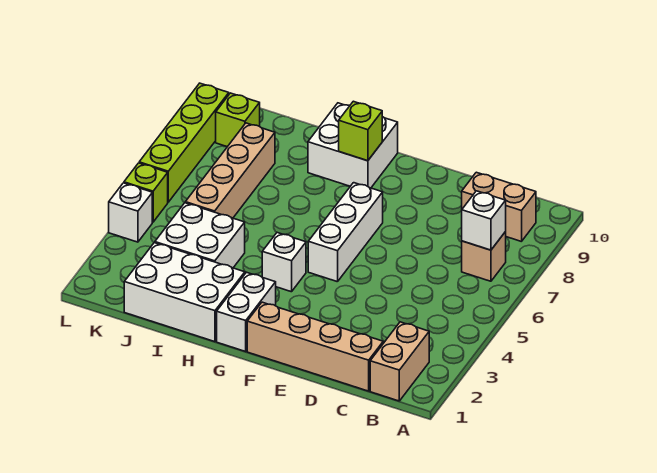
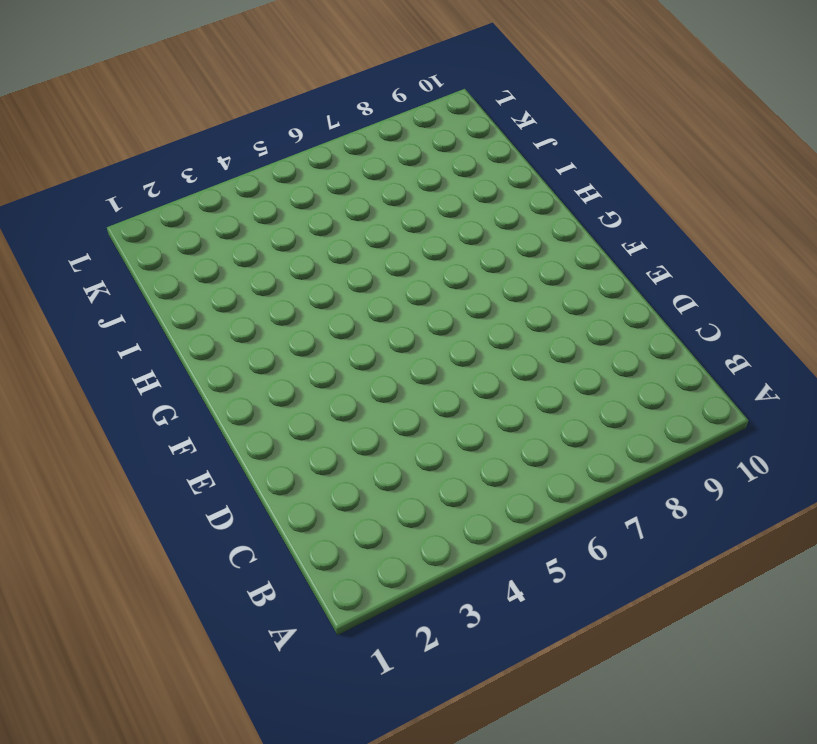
none -> tan 1x2 brick [370,322,429,401]
none -> tan 1x1 brick [462,232,506,281]
none -> tan 1x2 brick [462,172,536,242]

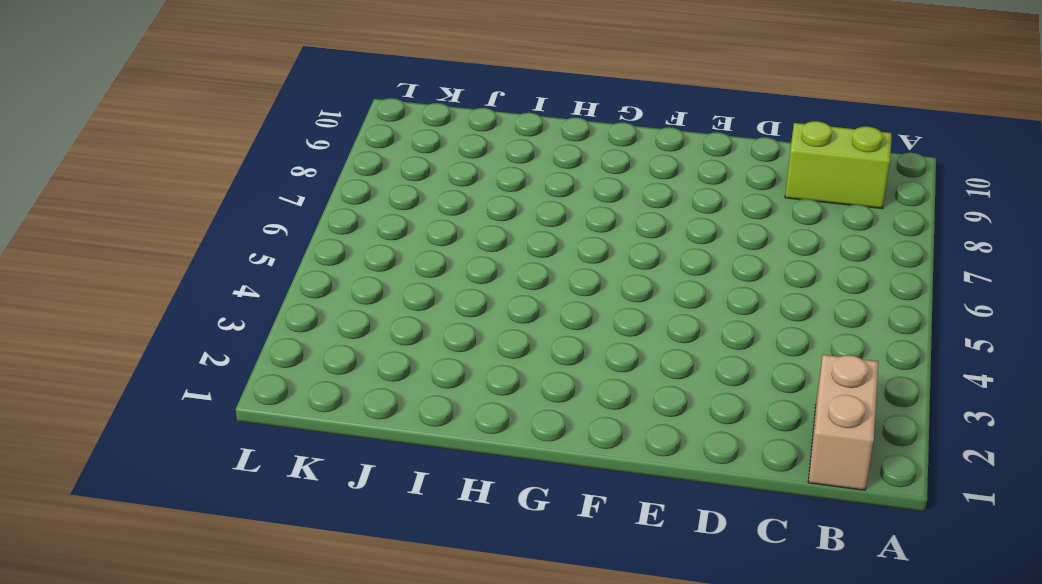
lime 1x2 brick [785,121,892,209] -> tan 1x2 brick [462,172,536,242]
none -> tan 1x1 brick [462,232,506,281]
none -> tan 1x4 brick [247,302,383,391]
none -> white 1x3 brick [308,183,383,282]

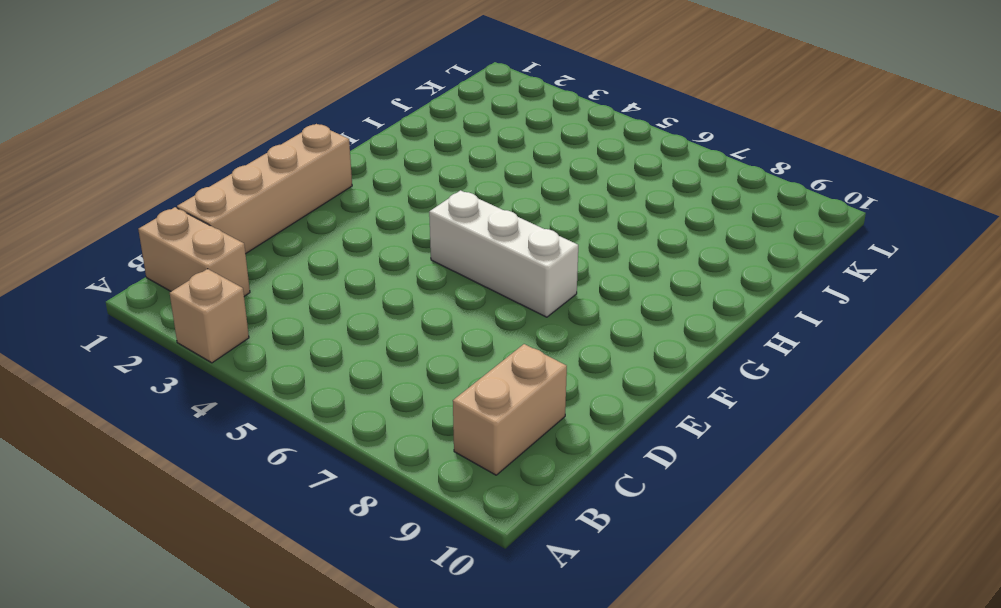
tan 1x1 brick [170,269,249,363] -> tan 1x1 brick moved to [462,232,506,281]
none -> white 1x2 brick [217,272,276,351]
none -> white 1x1 brick [262,233,306,292]
none -> white 2x2 brick [308,103,398,188]

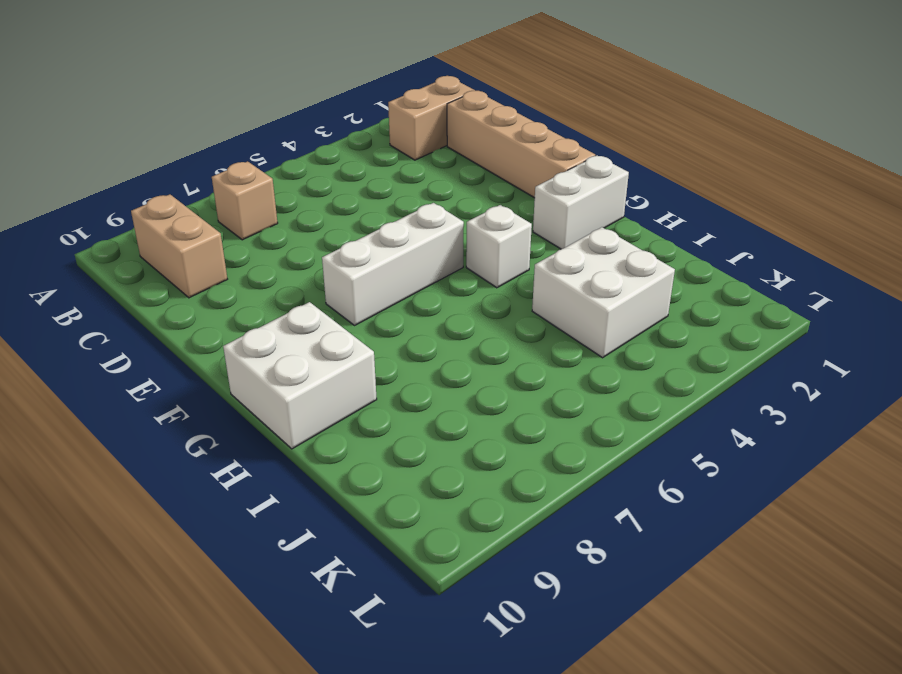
none -> white 2x3 brick [124,243,245,342]
none -> tan 1x4 brick [185,123,275,218]
none -> lime 1x1 brick [216,93,260,147]

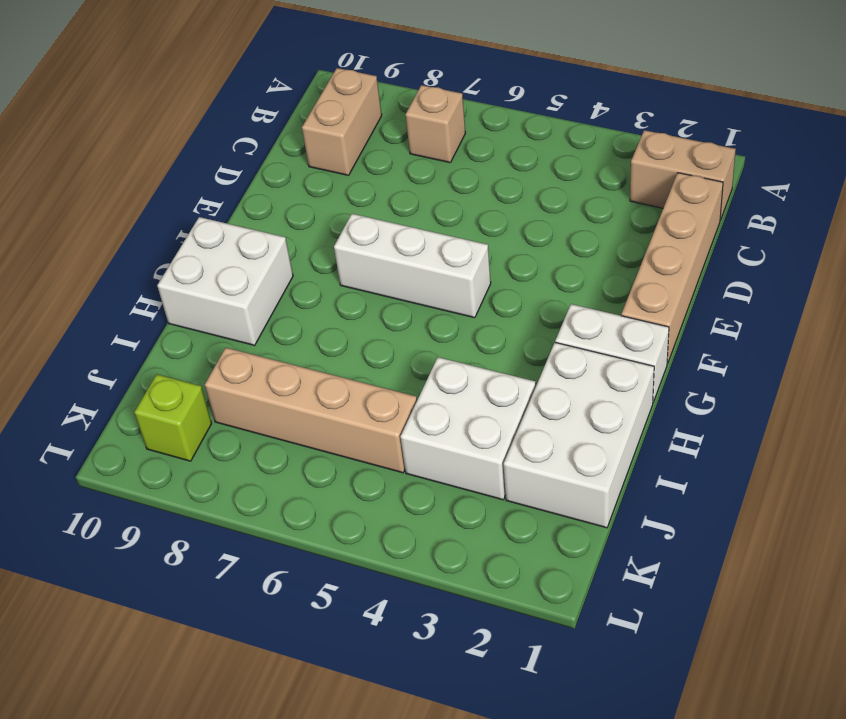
none -> white 1x1 brick [262,233,306,292]
none -> white 1x1 brick [109,183,152,242]
none -> lime 1x1 brick [124,163,168,222]

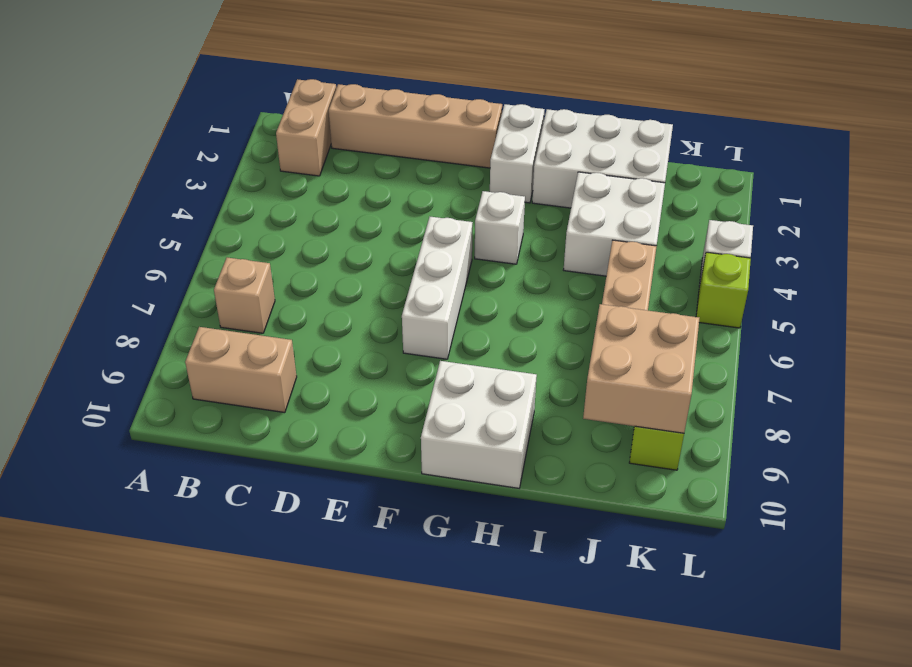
tan 2x2 brick [583,304,699,433] -> none
none -> lime 1x4 brick [139,83,229,202]
none -> white 1x1 brick [462,191,506,250]
none -> lime 1x1 brick [339,101,382,161]

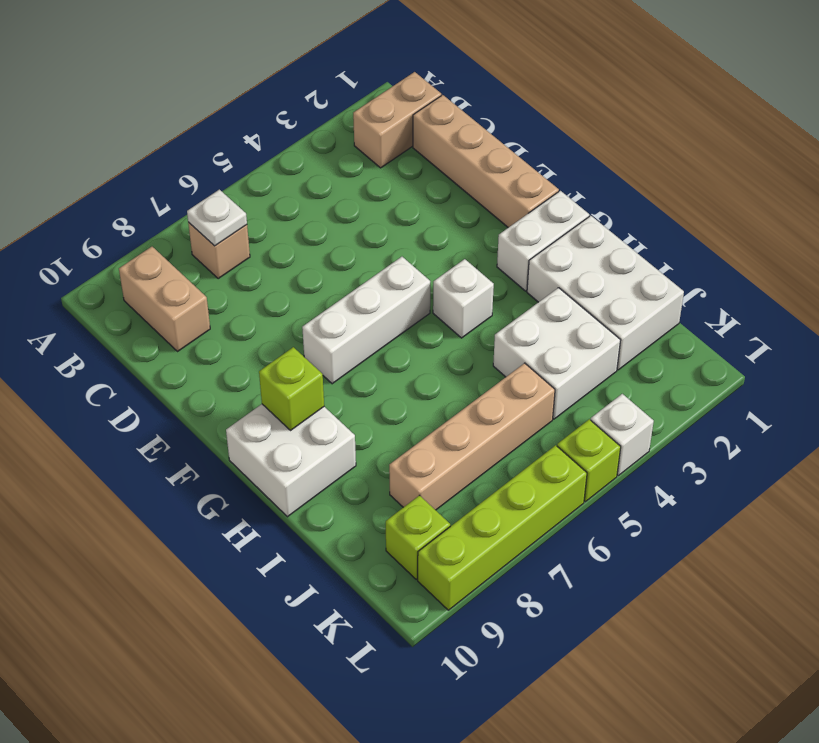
white 1x1 plate [187,190,247,246] -> white 1x1 brick [462,191,506,250]

